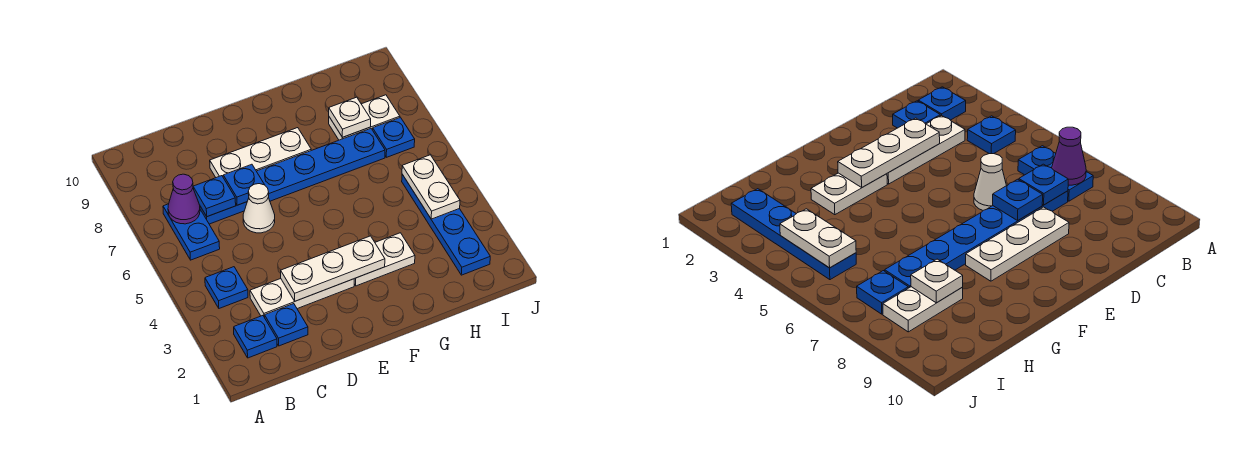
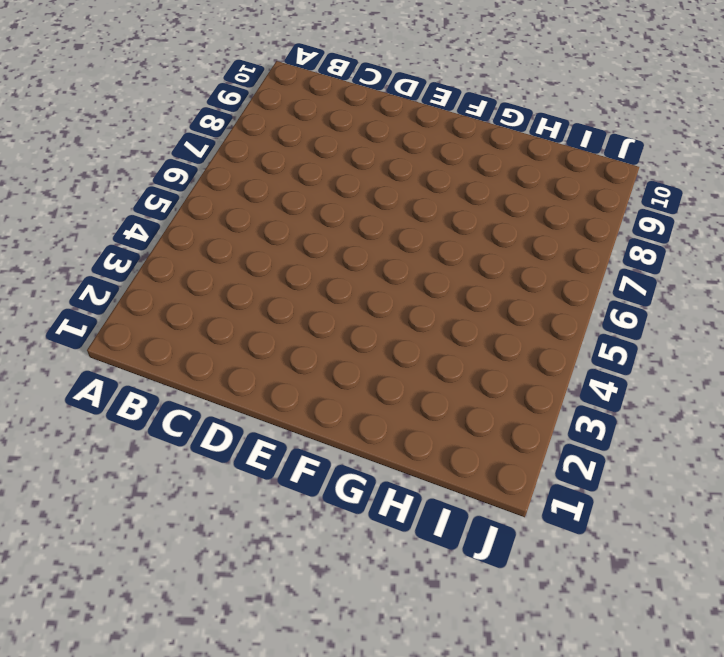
none -> blue 1x1 plate [234,316,277,358]
none -> blue 1x1 plate [205,267,248,308]
none -> blue 1x2 plate [163,204,220,260]

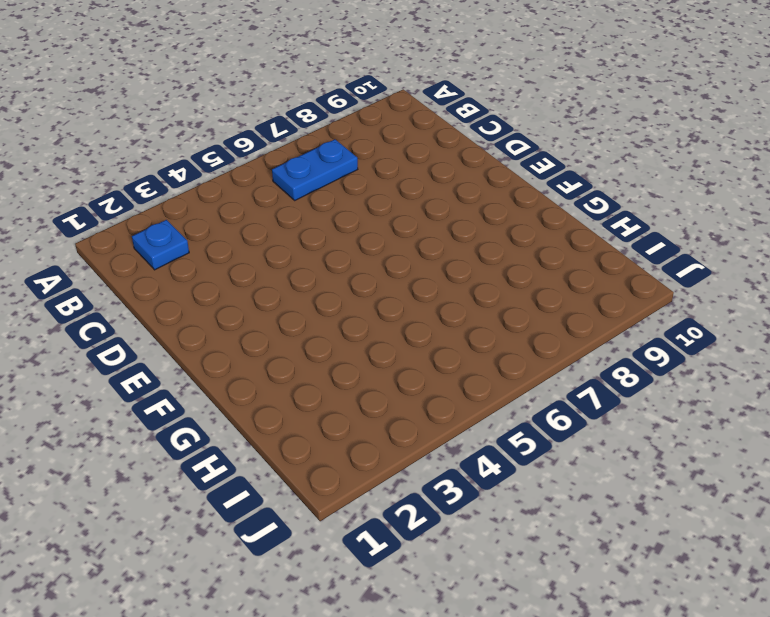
none -> blue 1x1 plate [205,267,248,308]
none -> blue 1x1 plate [265,304,308,346]
none -> white 1x3 plate [250,279,354,317]

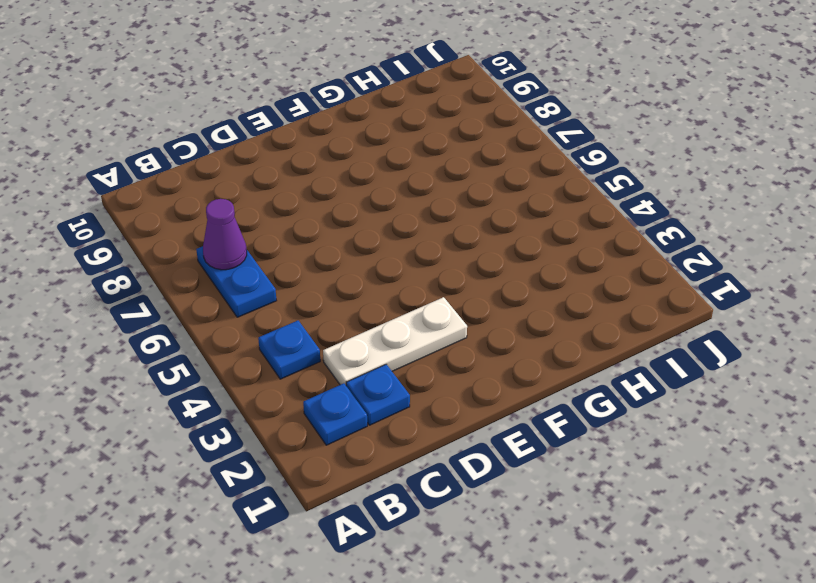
none -> blue 1x6 plate [200,129,385,224]
none -> white 1x1 cone [243,184,275,233]
none -> white 1x3 plate [210,128,311,178]

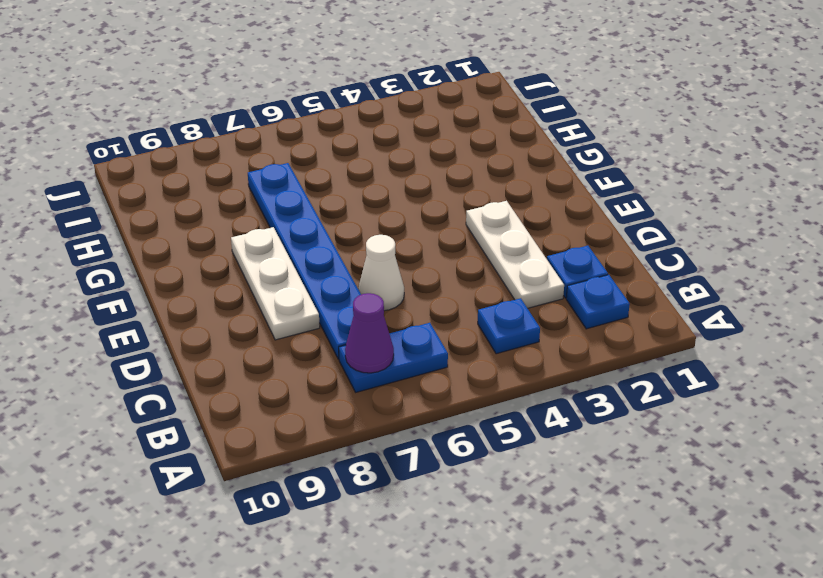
none -> white 1x2 plate [354,233,415,286]
none -> white 1x2 plate [329,95,400,140]
none -> blue 1x4 plate [402,174,490,275]

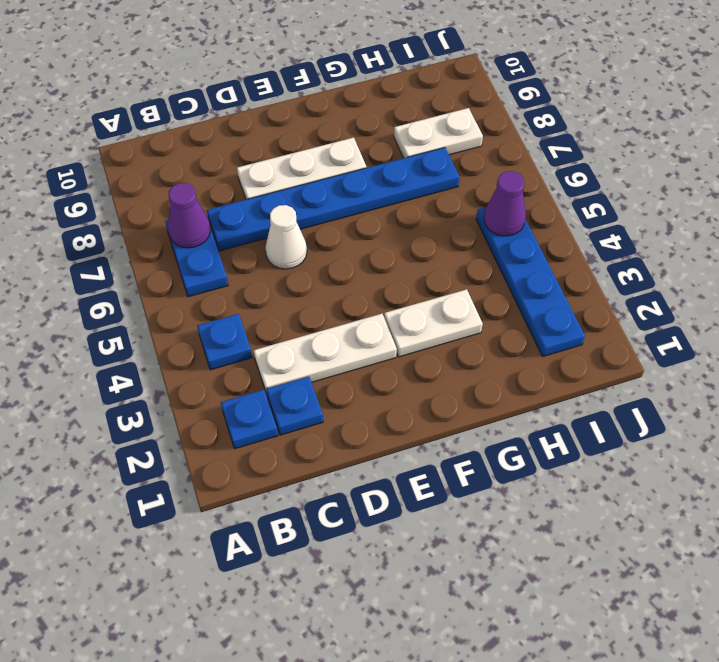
purple 1x1 cone [484,171,526,236] -> white 1x2 plate [402,155,460,219]
none -> blue 1x1 plate [373,117,415,157]
none -> blue 1x1 plate [193,176,236,217]
none -> white 1x3 plate [281,236,385,301]

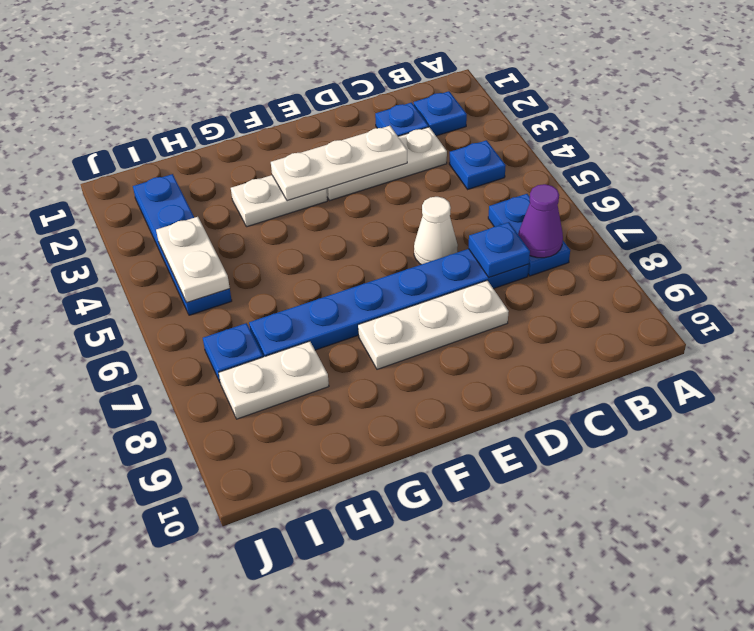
none -> blue 1x1 plate [223,164,264,205]
none -> white 1x1 plate [329,97,371,137]

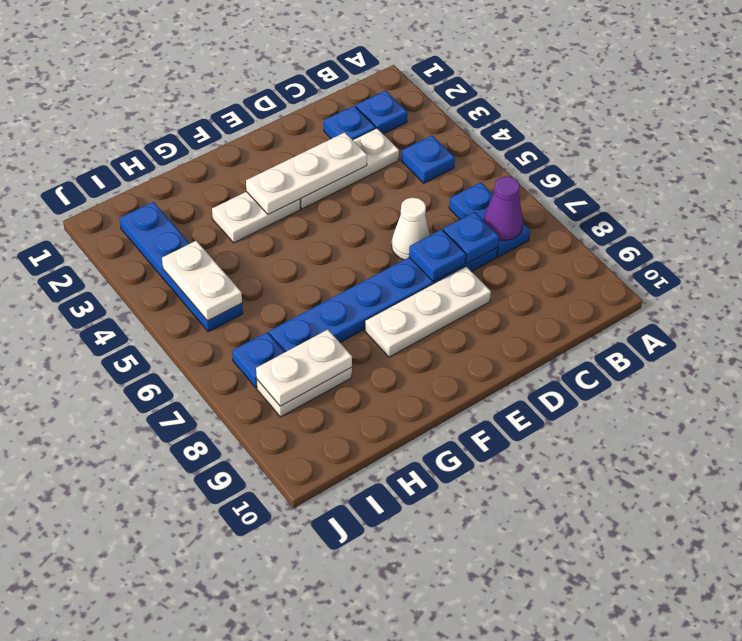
white 1x2 plate [256,330,352,406] -> white 1x1 plate [329,97,371,137]

